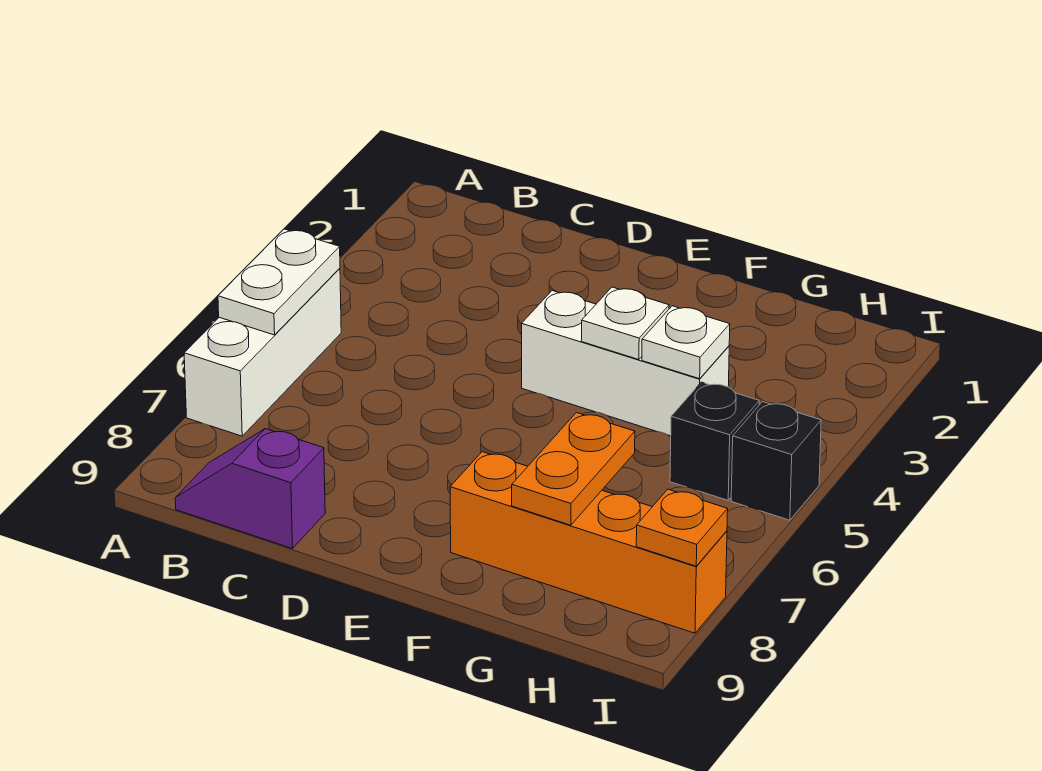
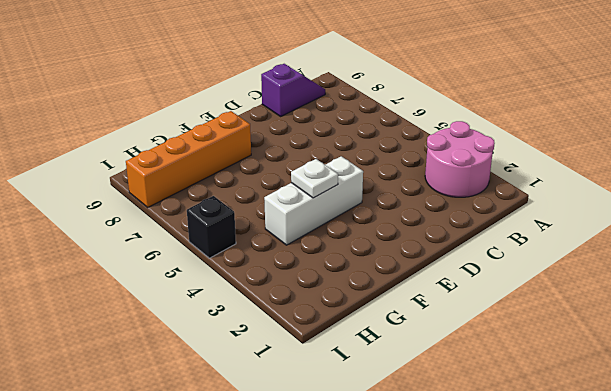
pink 2x2 round brick [425,121,495,197] -> none
none -> white 1x3 brick [184,268,341,436]
none -> black 1x1 brick [670,382,759,500]

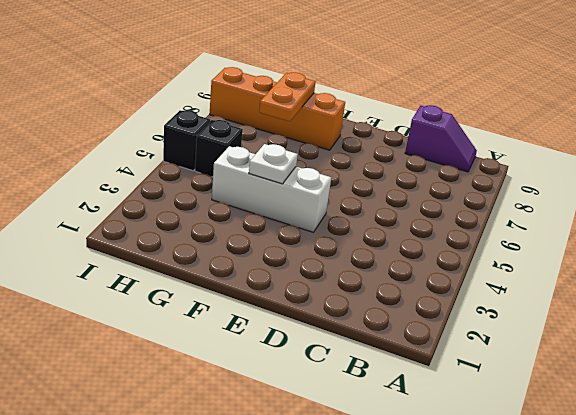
none -> white 1x3 brick [184,268,341,436]
none -> white 1x2 plate [218,229,340,335]

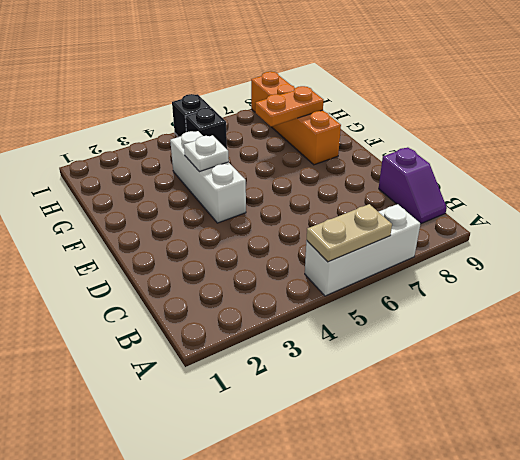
tan 1x2 plate [307,204,392,262] -> white 1x2 plate [218,229,340,335]
none -> white 1x1 plate [642,306,730,379]
none -> orange 1x1 plate [636,489,728,566]

